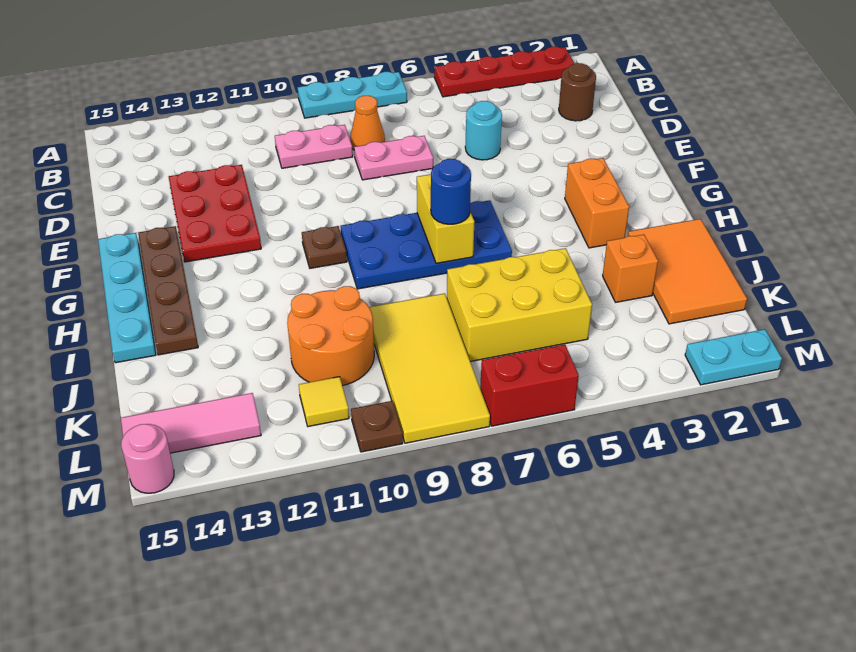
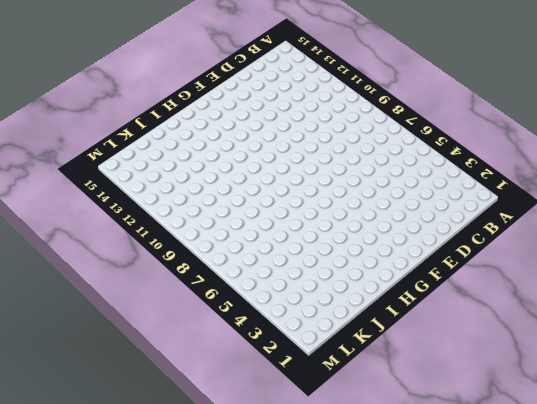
none -> red 1x4 plate [434,47,574,97]
none -> cyan 1x3 plate [298,72,407,118]
none -> brown 1x1 round brick [559,63,596,121]

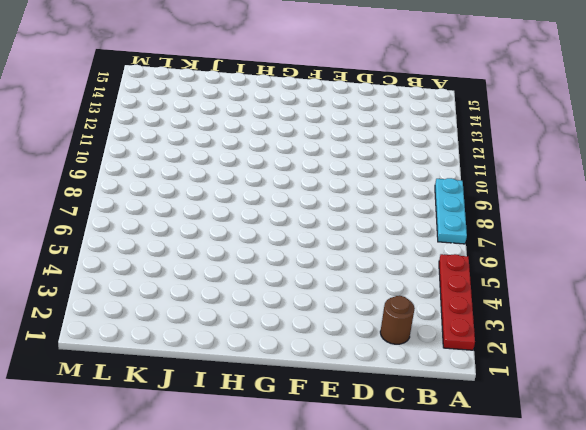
none -> orange 1x1 cone [350,96,385,150]
none -> pink 1x2 plate [275,125,353,168]
none -> cyan 1x1 round brick [465,101,502,160]

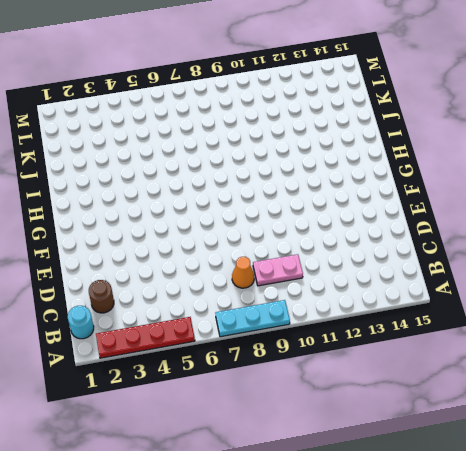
cyan 1x1 round brick [68,306,94,339] -> cyan 1x1 round brick moved to [465,101,502,160]
none -> pink 1x2 plate [354,136,433,180]
none -> red 2x3 plate [169,165,261,262]
none -> brown 1x4 plate [138,226,198,355]

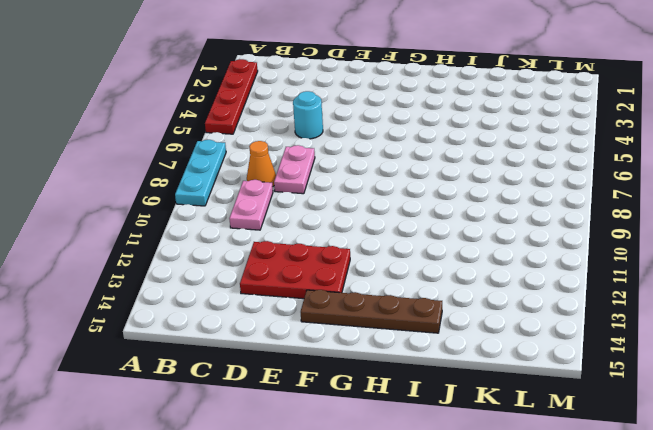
none -> brown 1x1 round brick [559,63,596,121]
none -> cyan 1x4 plate [98,233,156,363]
none -> orange 1x2 brick [565,158,629,248]

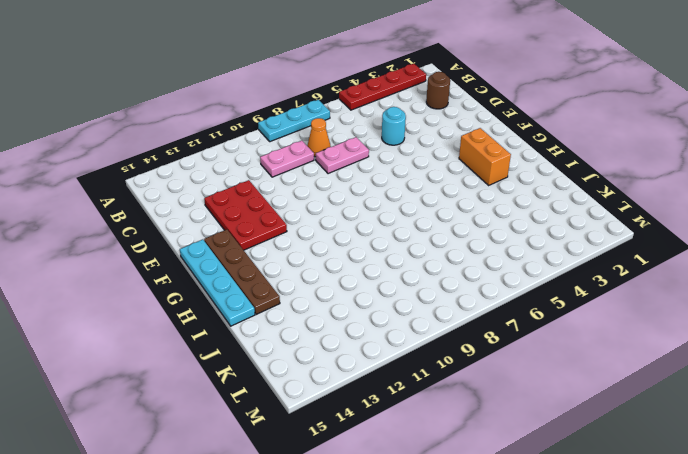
none -> blue 2x4 plate [341,200,512,289]
none -> brown 1x1 plate [302,226,347,268]
none -> orange 2x3 tile [628,219,747,324]

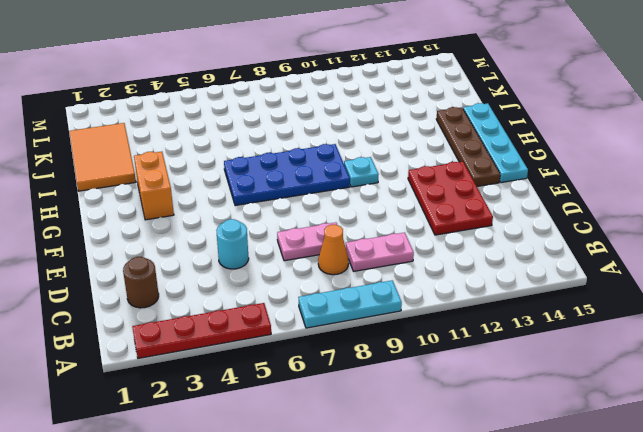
cyan 1x1 plate [344,157,379,187] -> brown 1x1 plate [302,226,347,268]
none -> orange 1x1 brick [603,235,658,302]
none -> yellow 2x3 brick [447,248,592,362]
none -> yellow 2x4 tile [369,293,490,443]

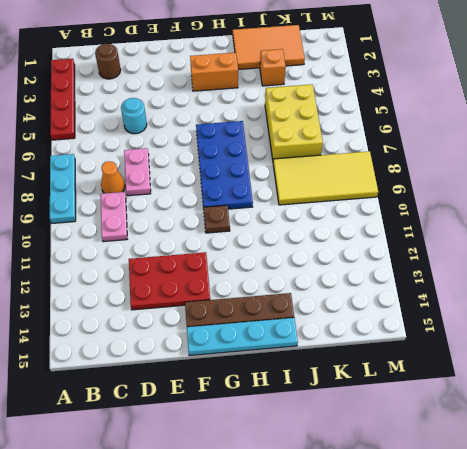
none -> orange 2x2 round brick [287,286,374,386]
none -> yellow 1x1 tile [299,377,349,427]
none -> pink 1x3 tile [121,393,261,453]

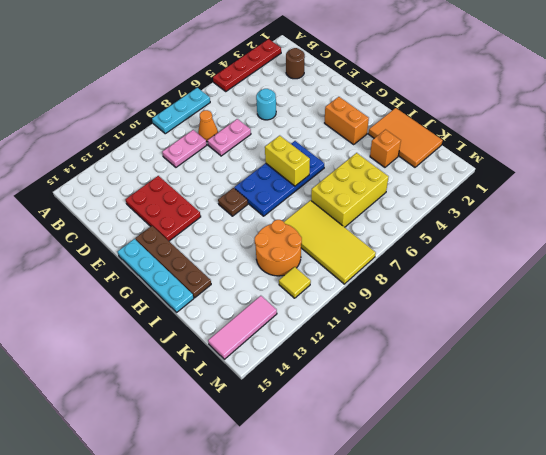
none -> cyan 1x2 plate [685,329,782,385]
none -> red 1x2 brick [480,344,579,426]
none -> brown 1x1 plate [351,401,403,452]

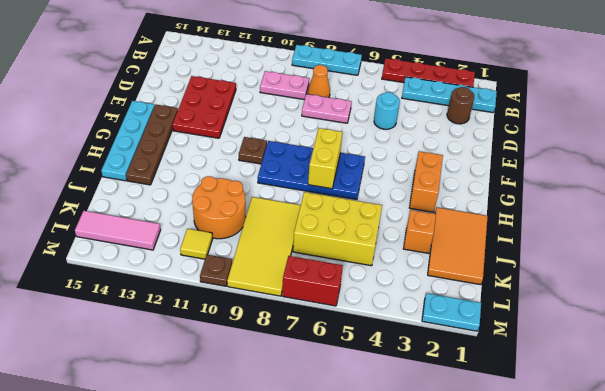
cyan 1x4 plate [402,77,497,113] -> none
none -> pink 1x1 round brick [121,424,174,493]
none -> blue 1x1 round brick [431,159,471,224]

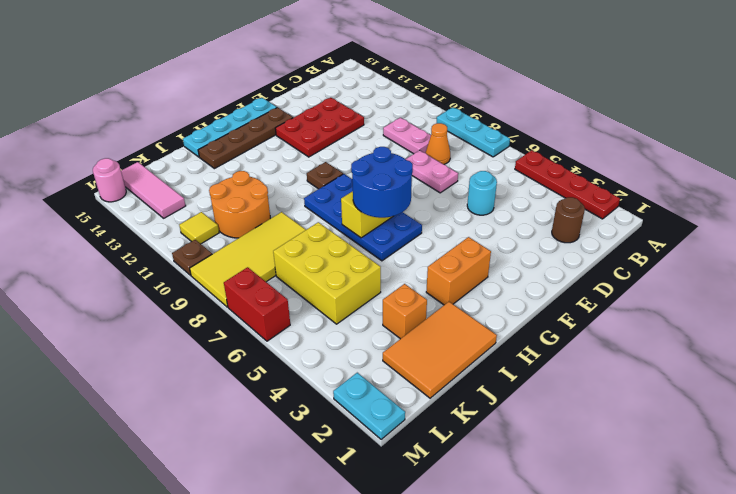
blue 2x2 round brick [351,147,413,218] -> blue 1x1 round brick [431,159,471,224]

